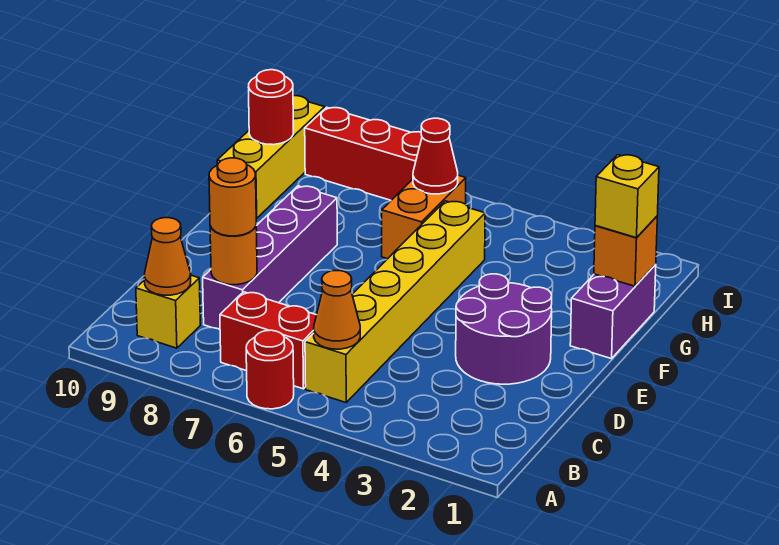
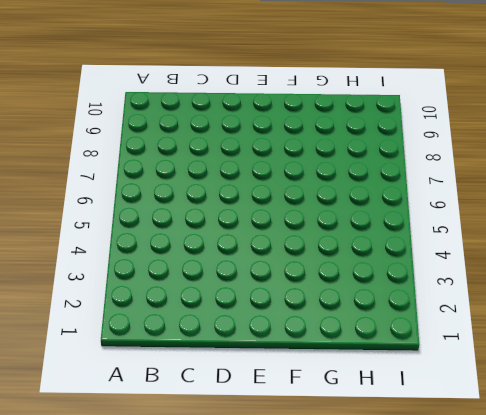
none -> red 1x1 round brick [246,330,294,409]
none -> yellow 1x6 brick [305,201,485,402]
none -> red 1x2 brick [220,292,316,389]

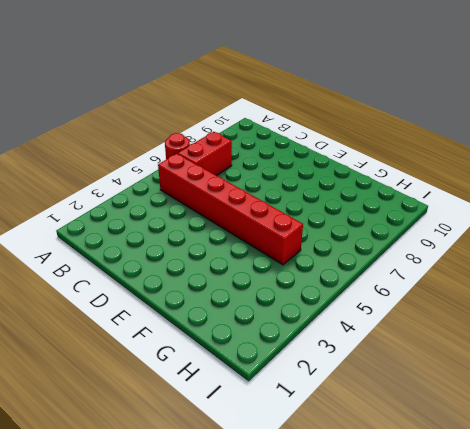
red 1x6 brick [158,154,303,265] -> yellow 1x6 brick [305,201,485,402]
none -> yellow 1x1 brick [136,275,200,348]
none -> purple 1x4 brick [203,186,337,329]
none -> purple 2x2 round brick [456,274,552,384]

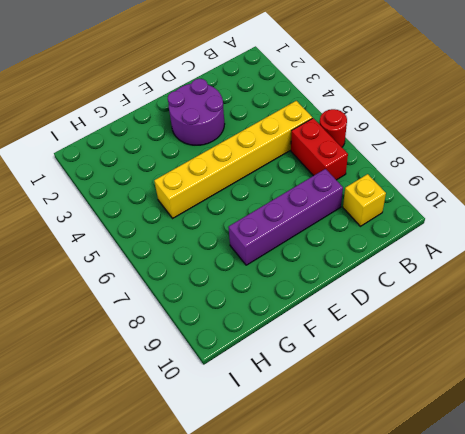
none -> purple 1x2 brick [570,264,656,359]
none -> orange 1x2 brick [382,175,466,259]
none -> yellow 1x3 brick [217,96,325,218]

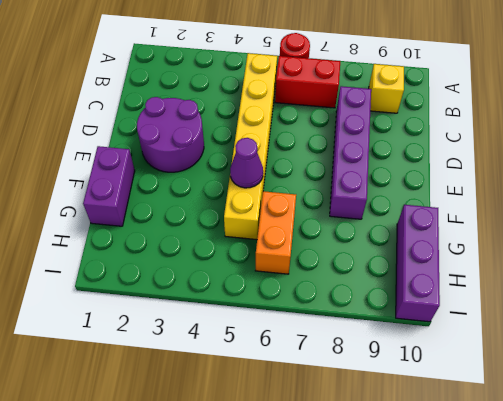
purple 1x1 cone [230,138,263,188] -> none
purple 1x3 brick [396,205,440,322] -> yellow 1x3 brick [217,96,325,218]
none -> red 1x3 brick [305,107,422,200]
none -> orange 1x1 cone [314,271,360,349]
none -> orange 1x1 cone [144,218,191,295]

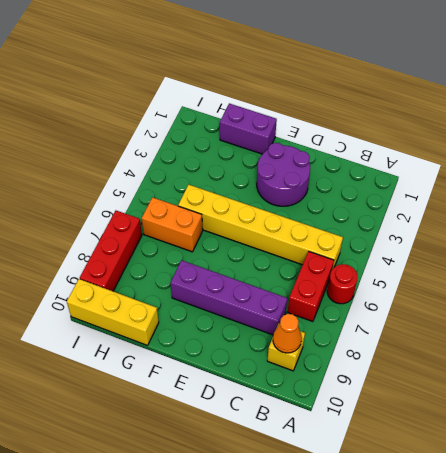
none -> orange 1x1 cone [314,271,360,349]
none -> orange 1x1 round brick [210,226,257,285]
none -> orange 1x1 brick [594,216,657,286]

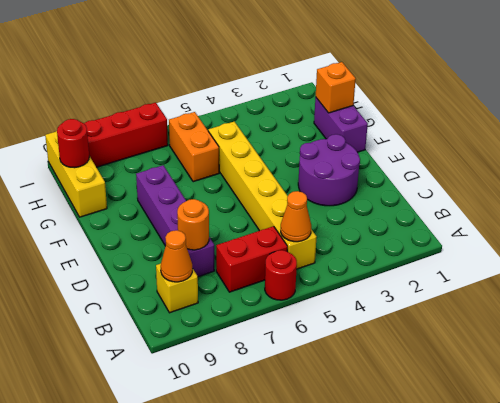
none -> red 1x1 cone [413,118,458,194]
none -> orange 1x1 round brick [209,158,256,236]
none -> yellow 1x1 brick [595,155,659,238]

